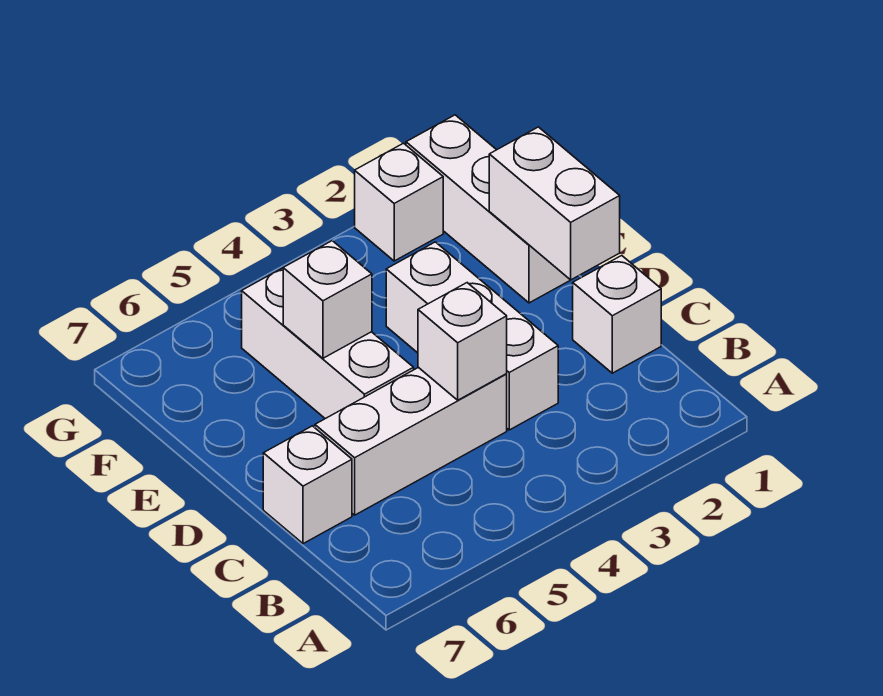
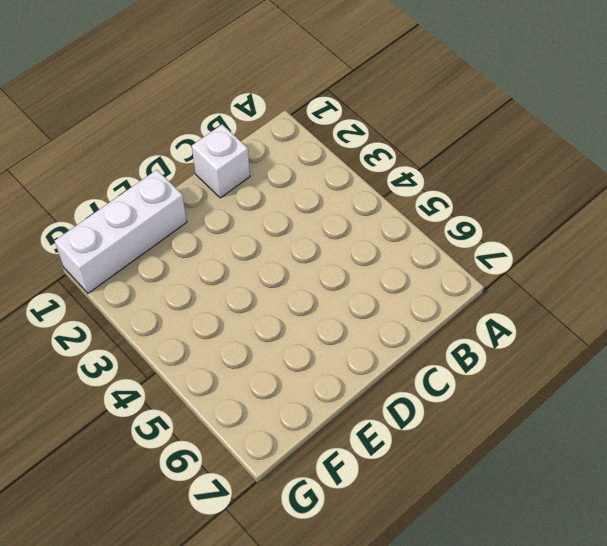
none -> white 1x3 brick [386,242,558,430]
none -> white 1x3 brick [315,367,507,515]

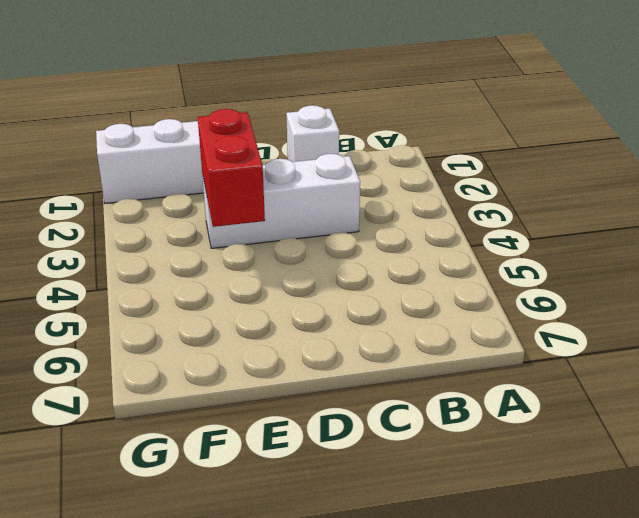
red 1x2 brick [198,109,265,227] -> none
none -> white 1x3 brick [315,367,507,515]
none -> white 1x1 brick [263,426,352,544]

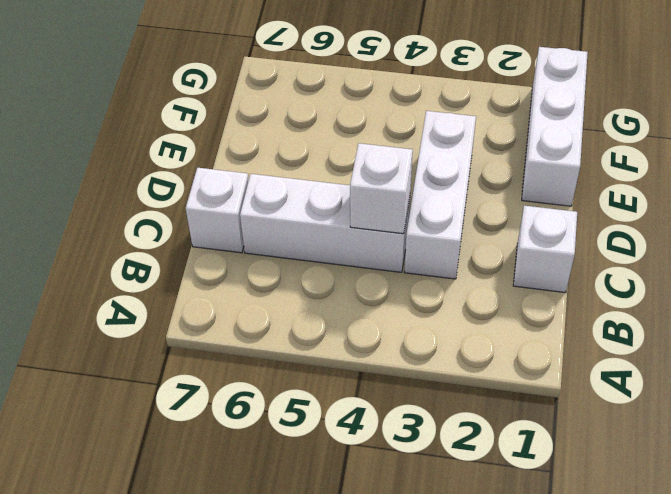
none -> white 1x3 brick [242,268,414,419]
none -> white 1x1 brick [355,143,443,261]

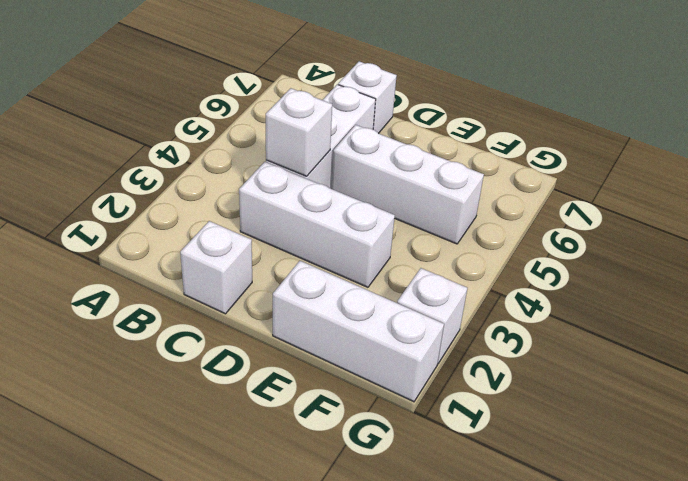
none -> white 1x2 brick [489,127,620,280]
none -> white 1x1 brick [283,241,372,358]

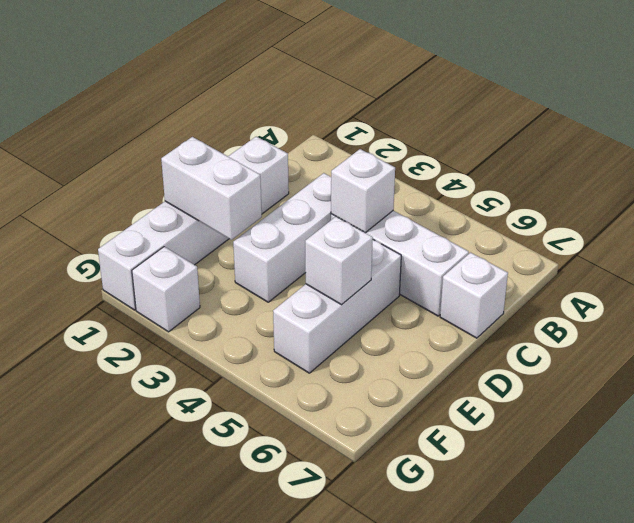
white 1x2 brick [161,137,262,240] -> white 1x2 brick turned to [489,127,620,280]

